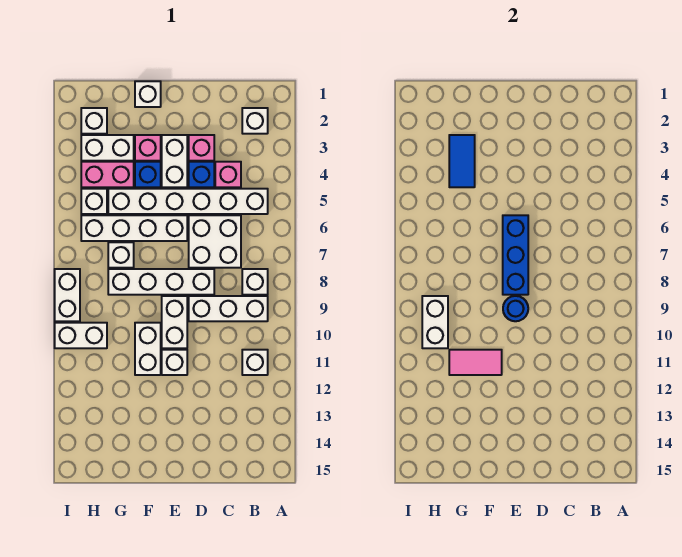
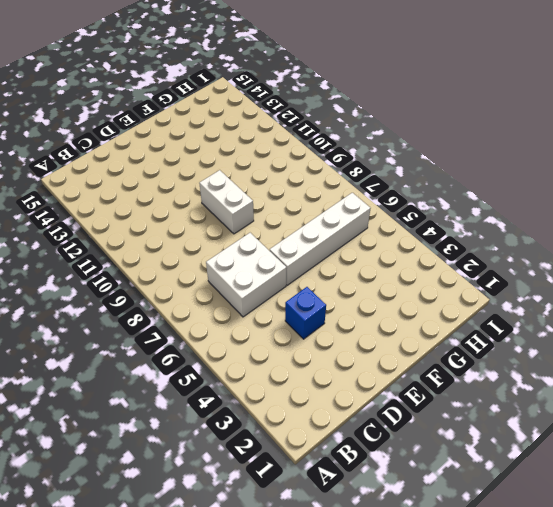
none -> white 1x1 brick [242,108,268,134]
none -> white 1x6 brick [108,189,268,214]
none -> white 1x1 brick [242,269,268,295]
none -> white 1x3 brick [189,296,268,321]

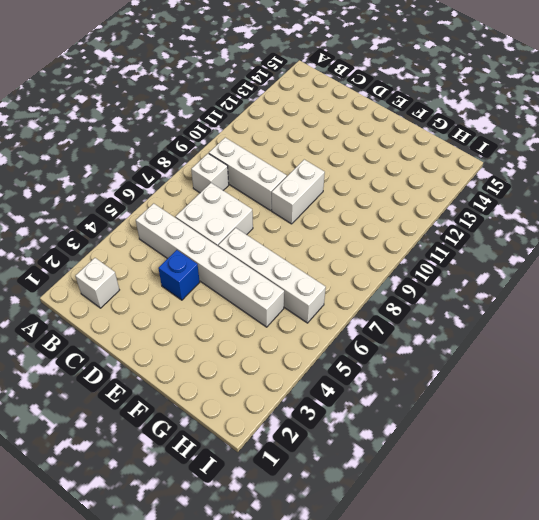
none -> white 1x1 brick [242,350,268,375]
none -> pink 1x1 brick [215,162,241,187]
none -> pink 1x1 brick [189,135,214,161]
none -> white 1x4 brick [108,269,214,295]

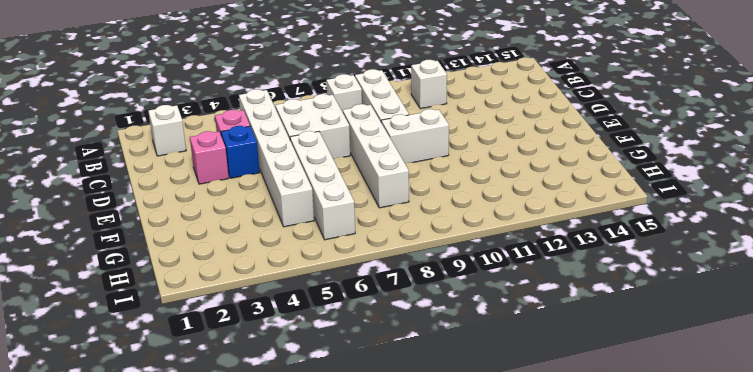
none -> white 1x2 brick [162,135,187,187]
none -> white 1x1 brick [162,350,187,375]
none -> white 1x1 brick [135,81,161,107]
none -> pink 1x1 brick [135,135,161,161]

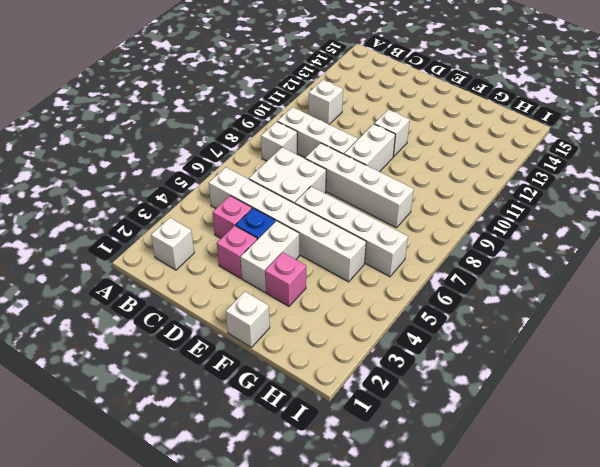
none -> blue 1x1 brick [135,162,161,187]
none -> white 1x2 brick [135,323,161,375]
none -> white 1x2 brick [81,135,134,161]
none -> pink 1x2 brick [81,162,134,187]

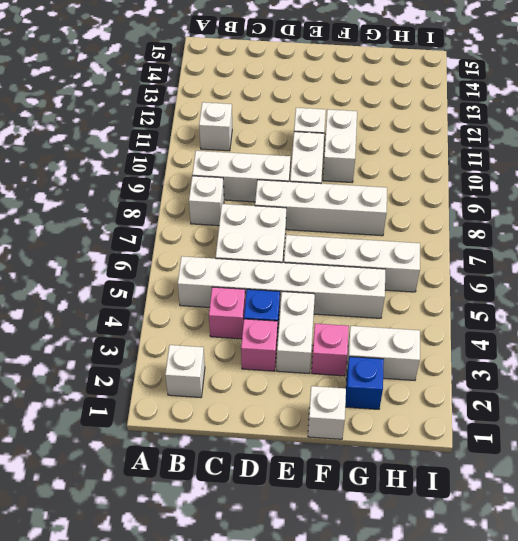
blue 1x1 brick [345,357,384,409] -> blue 1x1 brick moved to [135,162,161,187]
none -> pink 1x2 brick [81,162,134,187]
none -> white 1x1 brick [108,242,134,268]
none -> white 1x1 brick [81,108,107,134]
none -> white 1x1 brick [81,189,107,214]

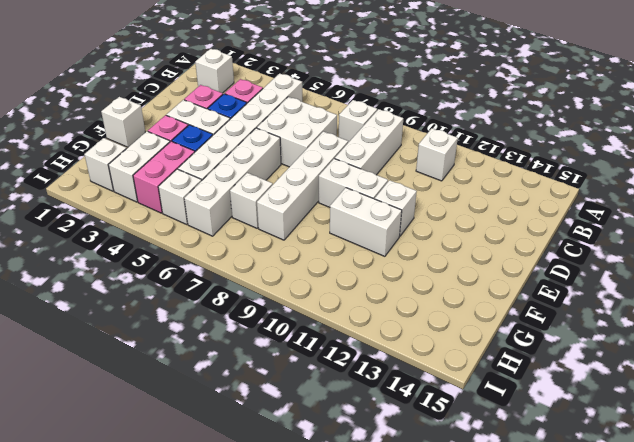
none -> white 1x2 brick [55,323,107,348]
none -> white 1x2 brick [55,269,80,321]
none -> blue 1x3 brick [503,215,528,295]
none -> blue 1x1 round brick [503,296,528,321]

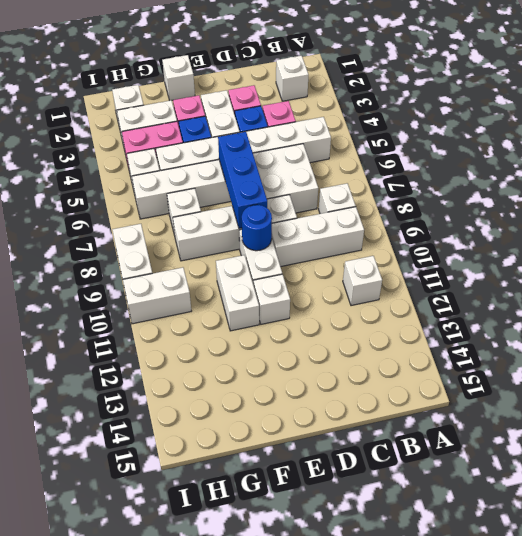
none -> pink 1x2 tile [449,350,502,375]
none -> blue 1x2 tile [449,135,475,187]
none -> white 1x2 brick [422,296,448,348]

